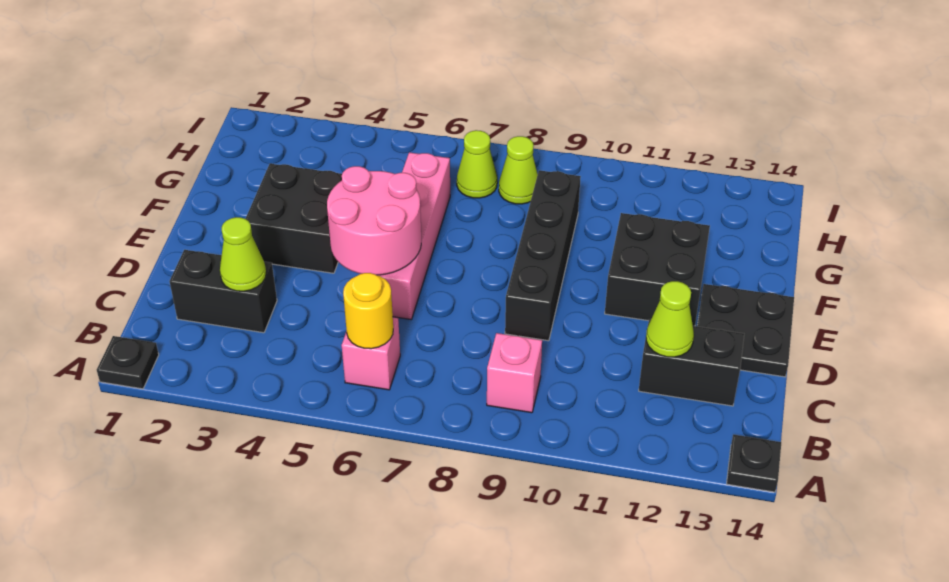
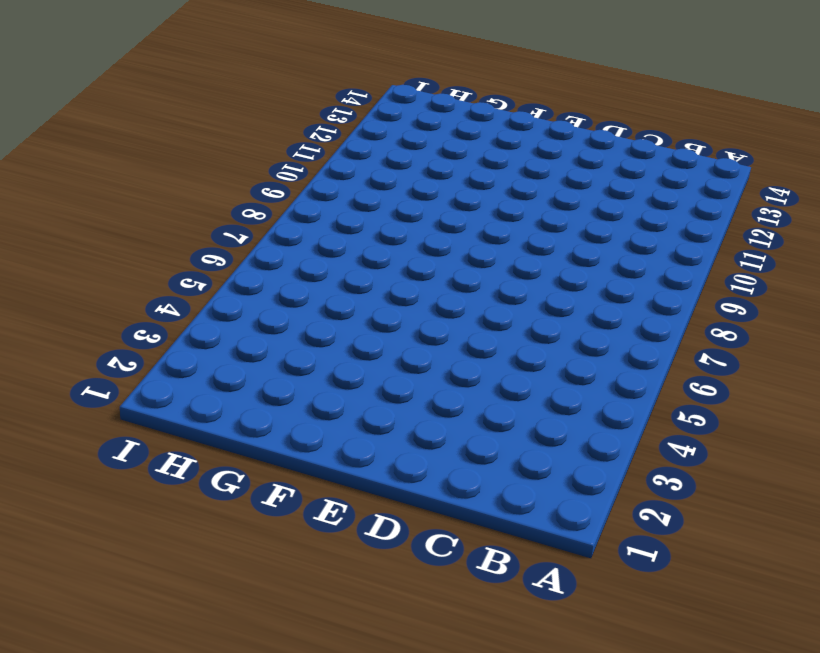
none -> black 1x1 plate [97,336,159,389]
none -> black 1x1 plate [727,435,781,492]
none -> pink 1x1 brick [342,317,400,390]

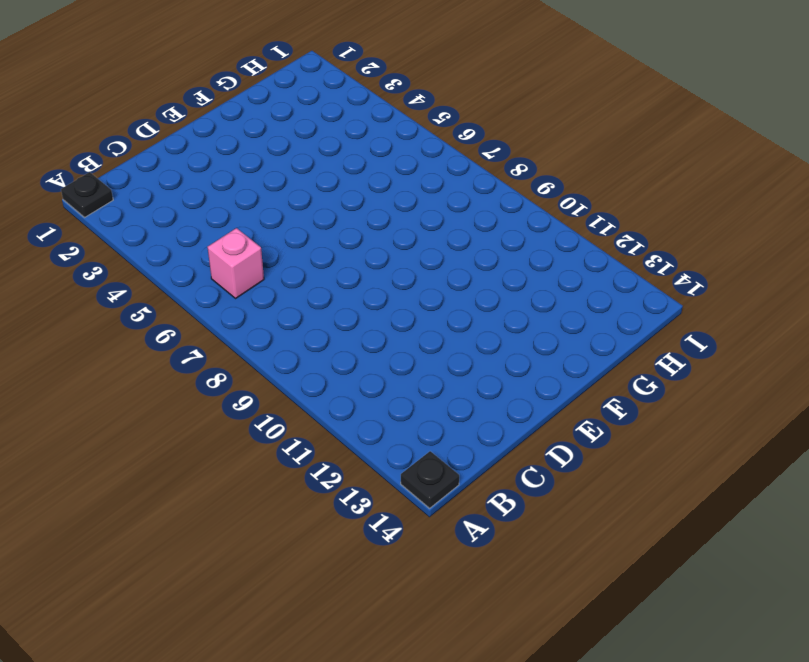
none -> pink 1x1 brick [487,333,542,413]
none -> black 1x2 brick [170,250,277,333]
none -> black 1x2 brick [639,319,744,406]

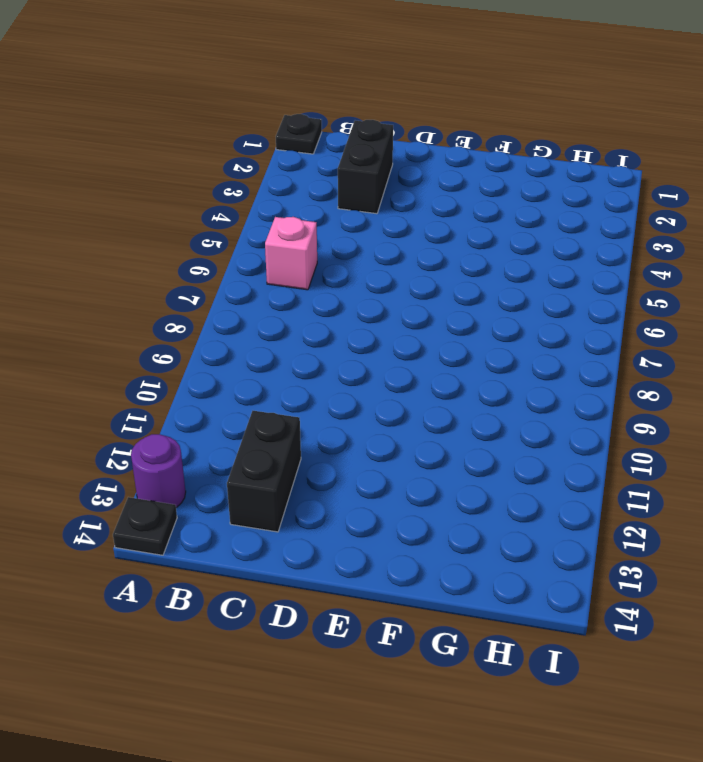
purple 1x1 round brick [131,434,186,508] -> none
none -> pink 1x1 brick [487,333,542,413]
none -> pink 1x4 brick [378,152,450,320]
none -> black 1x4 brick [505,170,581,341]

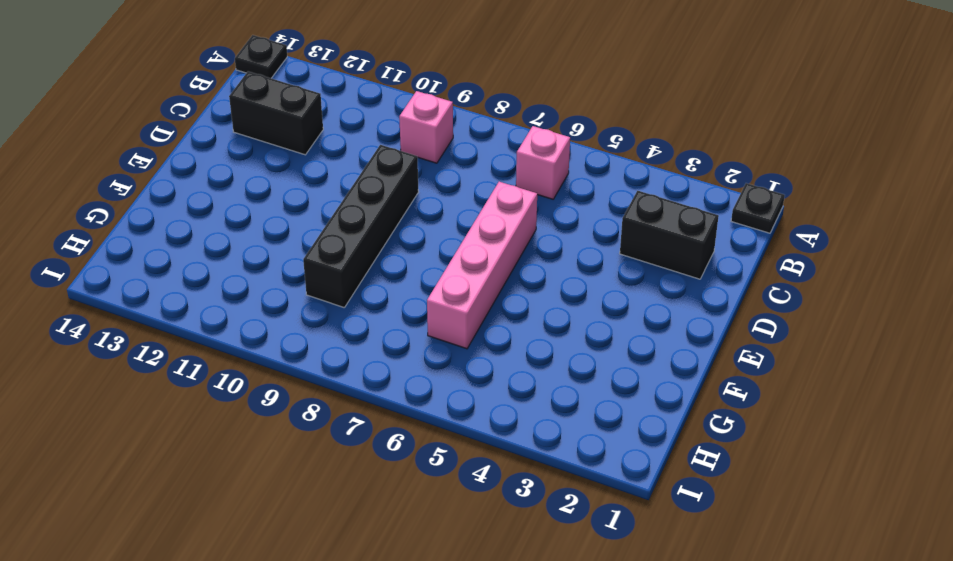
none -> black 2x2 plate [697,284,794,377]
none -> black 2x2 brick [246,164,342,273]
none -> black 2x2 brick [605,213,710,326]

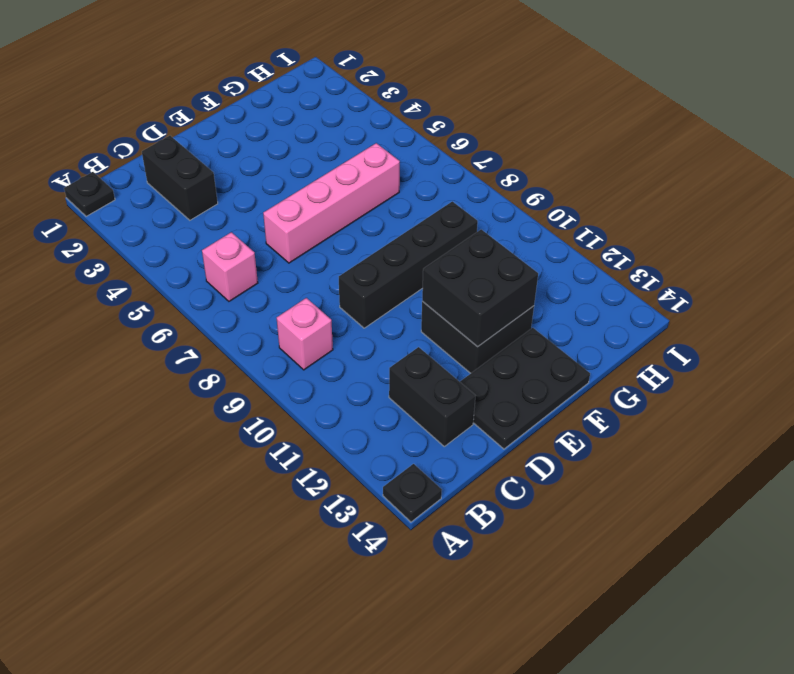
black 2x3 plate [460,328,590,449] -> black 2x2 plate [697,284,794,377]
black 2x2 brick [422,229,538,347] -> black 2x2 brick moved to [246,164,342,273]
none -> lime 1x1 cone [457,130,497,198]
none -> lime 1x1 cone [499,136,538,204]
none -> yellow 1x1 round brick [343,273,393,349]

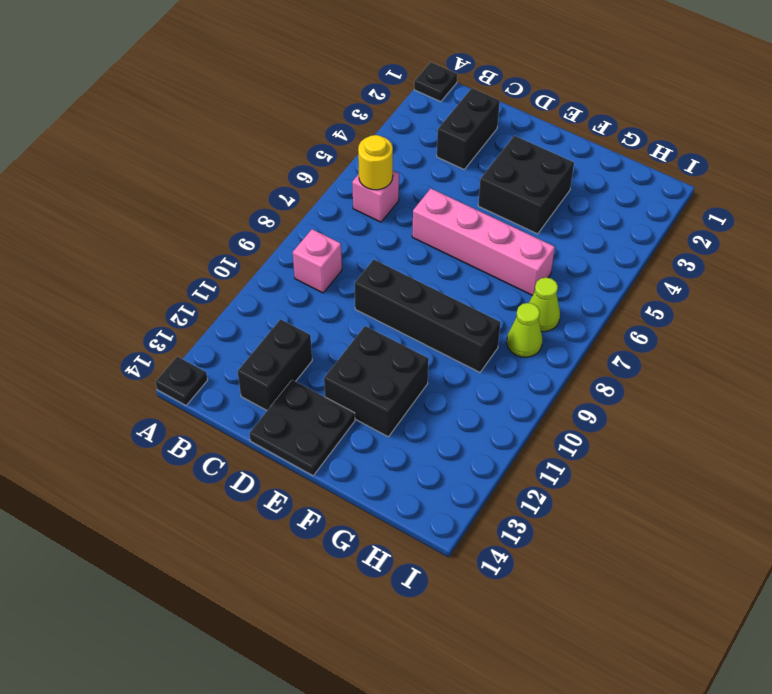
none -> lime 1x1 cone [220,217,266,291]
none -> lime 1x1 cone [646,281,694,357]
none -> pink 2x2 round brick [327,166,421,275]

